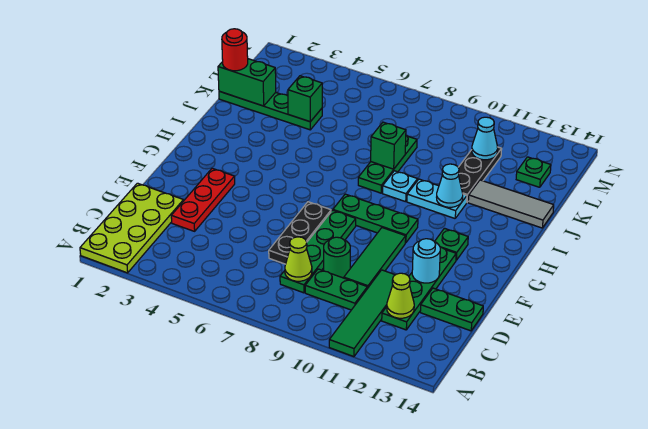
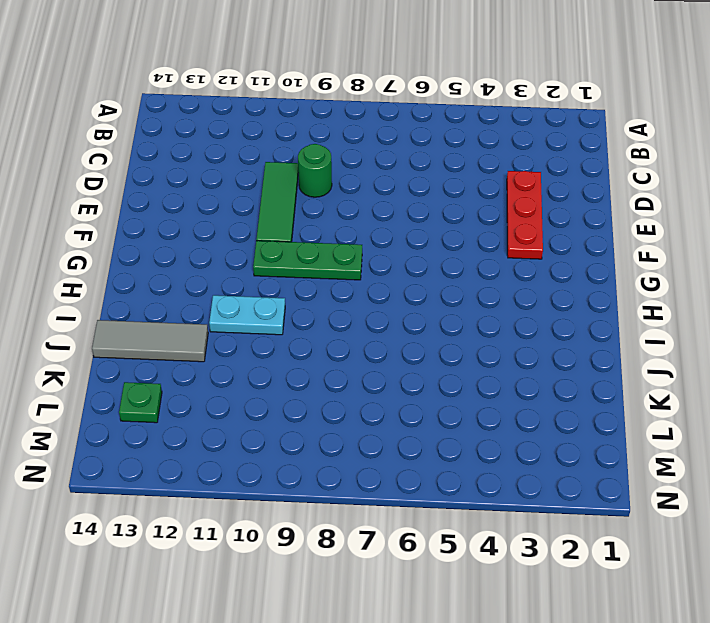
none -> lime 2x4 plate [80,183,184,273]
none -> green 1x4 tile [329,270,395,357]
none -> green 1x4 plate [280,210,356,293]

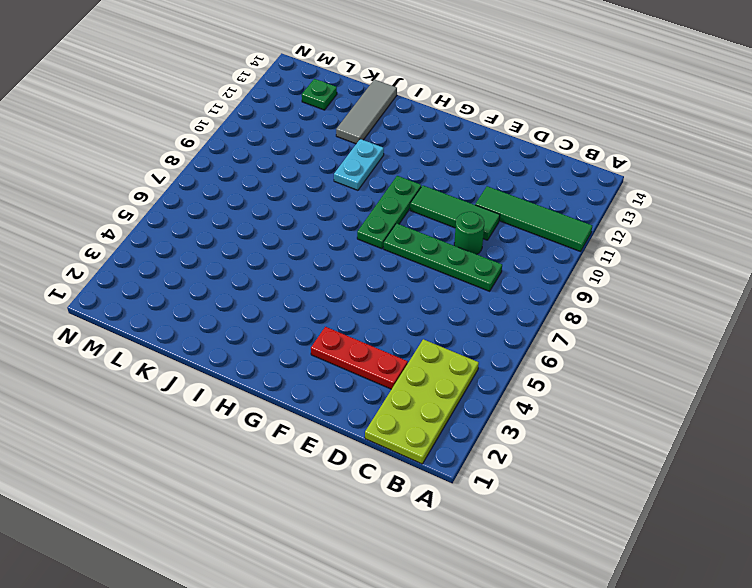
lime 2x4 plate [365,339,479,464] -> lime 2x4 plate turned to [80,183,184,273]
none -> green 1x2 plate [305,269,367,310]
none -> green 1x4 plate [382,247,456,330]
none -> black 1x3 plate [269,202,331,264]

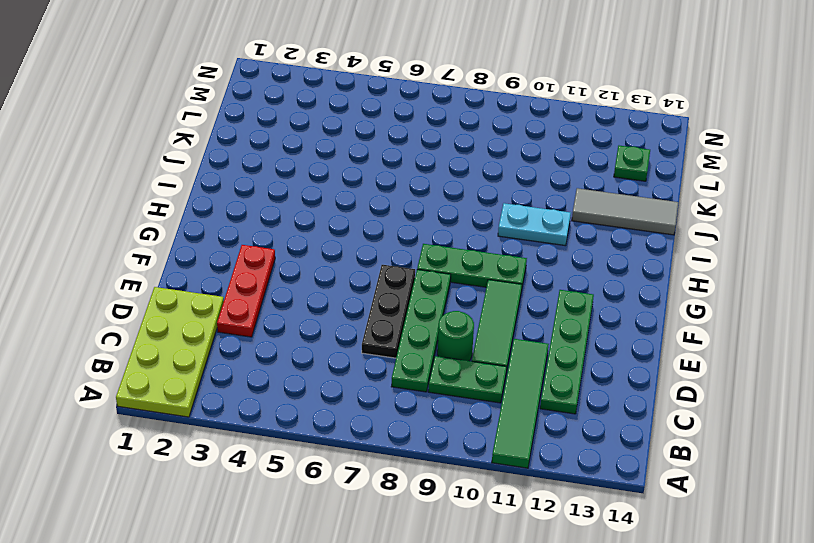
none -> green 1x2 plate [420,288,483,331]
none -> green 1x1 plate [435,228,468,260]
none -> green 1x3 plate [358,136,417,193]

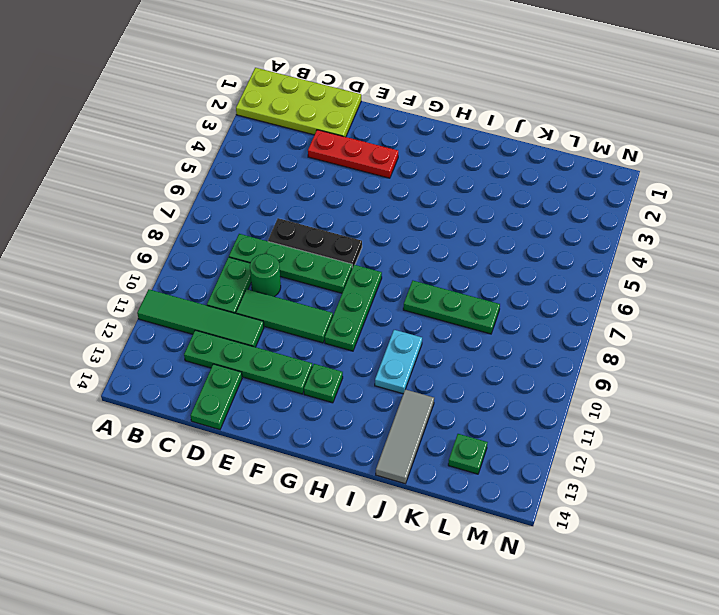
none -> cyan 1x1 plate [382,171,418,202]
none -> black 1x3 plate [458,147,502,202]
none -> green 1x4 plate [219,91,322,130]

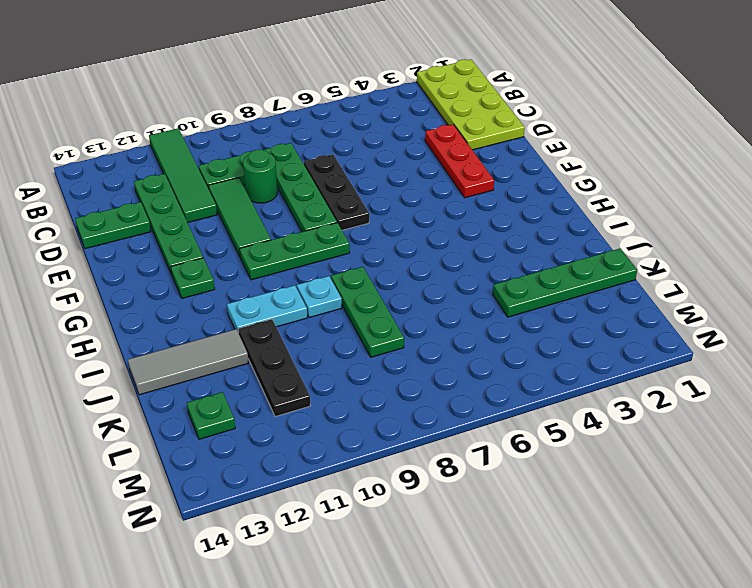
none -> lime 1x1 cone [285,237,312,281]
none -> lime 1x1 cone [387,273,414,318]
none -> cyan 1x1 round brick [412,239,440,283]

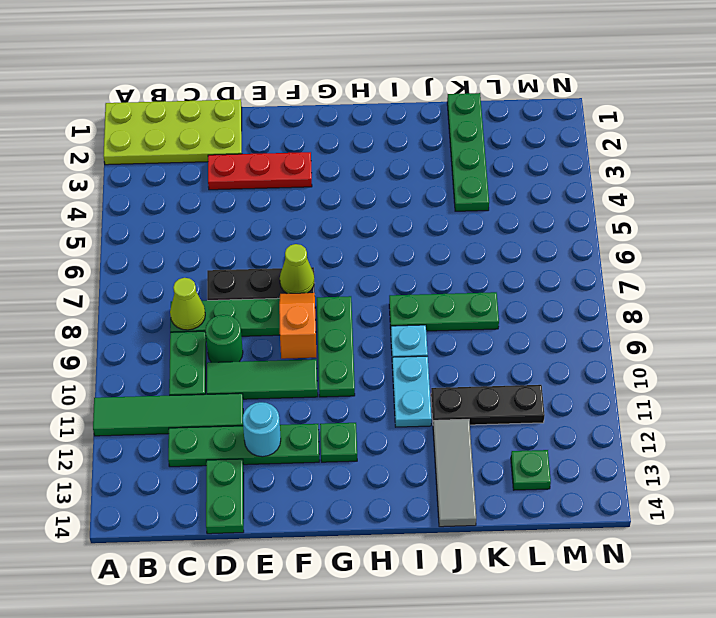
lime 1x1 cone [280,244,314,294] -> lime 1x1 cone moved to [387,273,414,318]
orange 1x2 slope [279,293,316,359] -> none
none -> cyan 1x1 cone [437,164,463,207]
none -> green 1x1 brick [371,122,406,169]
none -> green 1x2 brick [218,59,276,106]

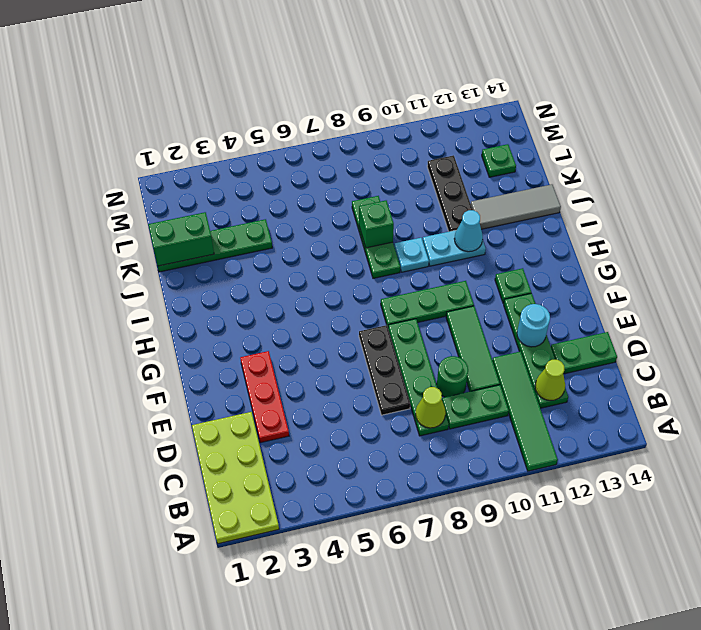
none -> green 1x1 brick [288,76,322,122]
none -> cyan 1x1 cone [472,117,498,160]
none -> red 1x1 round brick [222,29,248,71]

